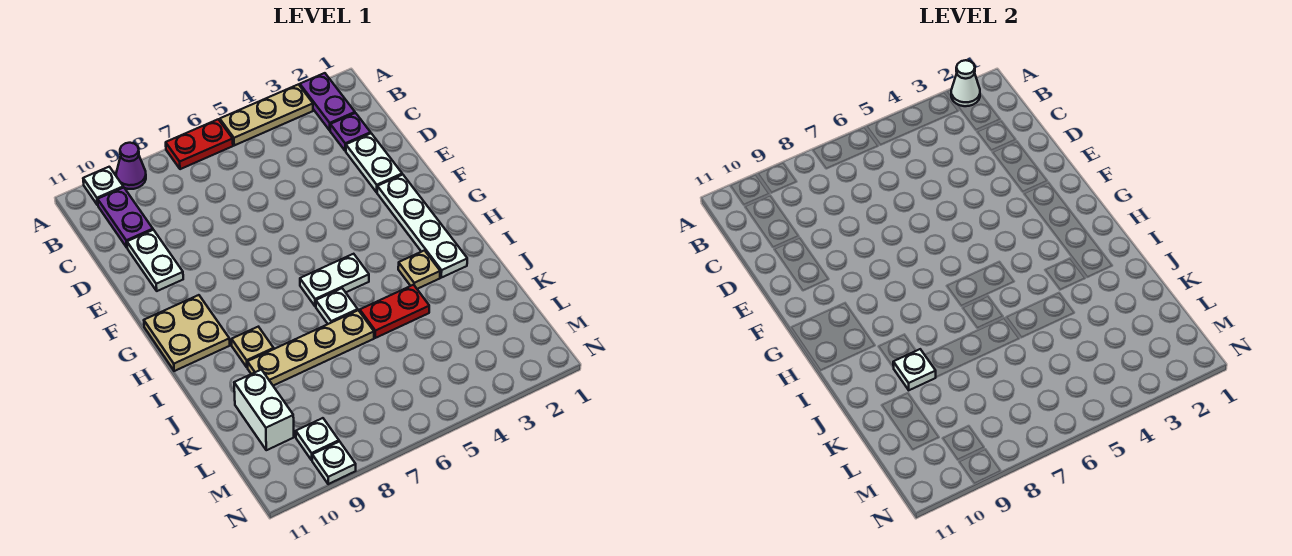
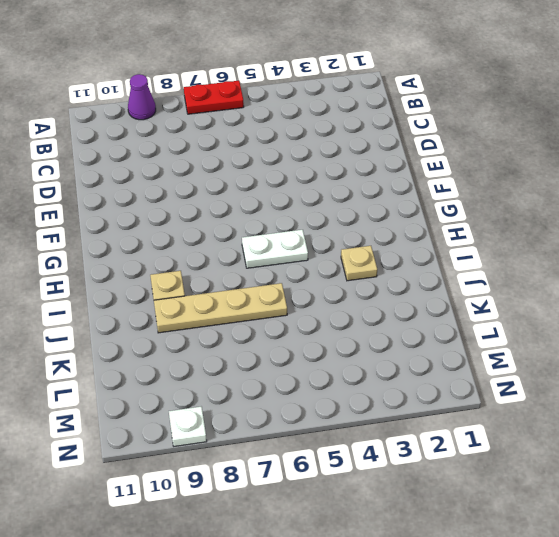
none -> purple 1x2 plate [300,73,355,130]
none -> tan 1x3 plate [220,84,313,145]
none -> white 1x1 plate [83,167,123,205]

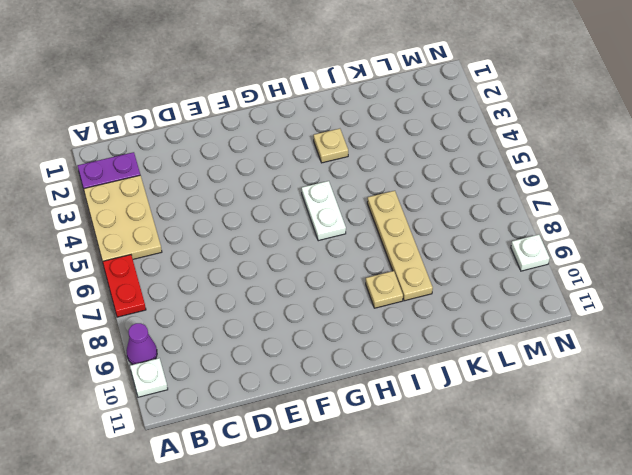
tan 2x3 plate [84,175,162,262] -> tan 1x3 plate [220,84,313,145]
none -> purple 1x2 plate [98,187,153,247]
none -> purple 1x1 plate [330,113,371,151]
none -> white 1x2 plate [346,133,402,192]

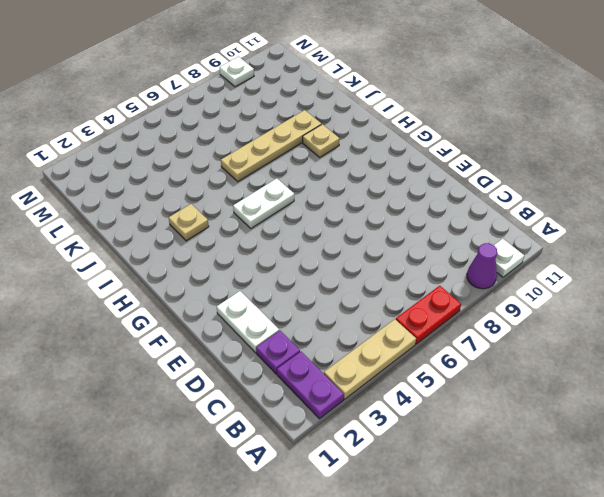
none -> purple 1x2 plate [98,187,153,247]
none -> white 1x2 plate [127,230,183,291]
none -> white 1x4 plate [377,174,467,278]

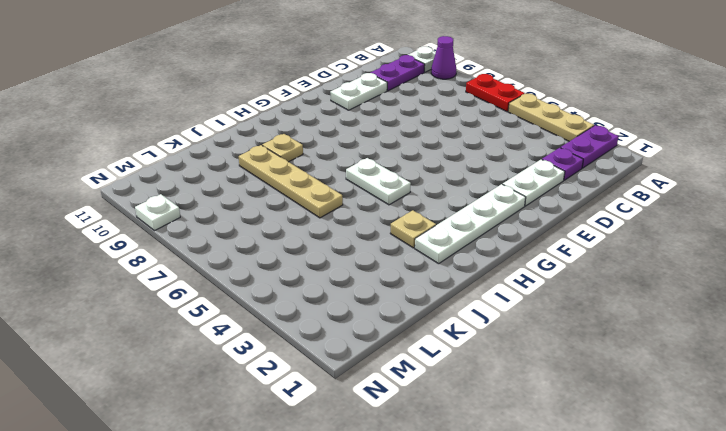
none -> tan 2x2 plate [144,295,230,371]
none -> white 1x1 plate [316,288,358,324]
none -> red 1x2 plate [360,285,429,338]

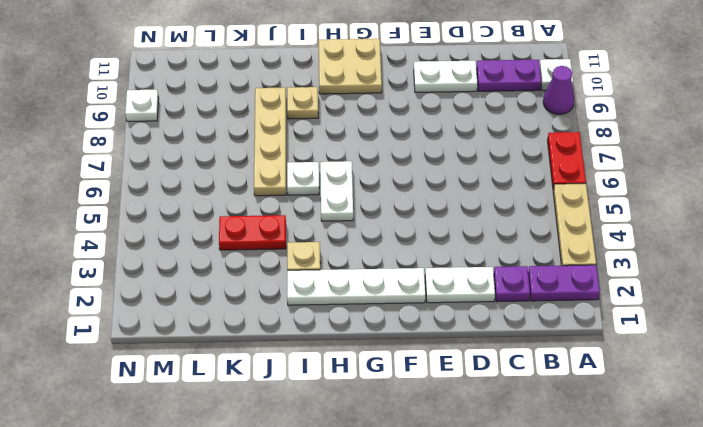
red 1x2 plate [219,215,286,250] -> red 1x2 plate turned to [360,285,429,338]
none -> white 1x2 brick [234,370,294,450]
none -> white 1x1 plate [296,418,339,460]
none -> white 1x1 cone [951,60,980,106]

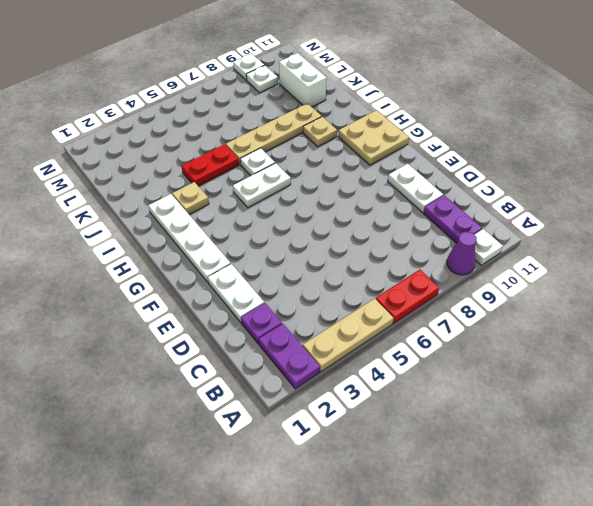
none -> white 1x1 cone [951,60,980,106]
none -> white 1x1 plate [893,349,936,390]

